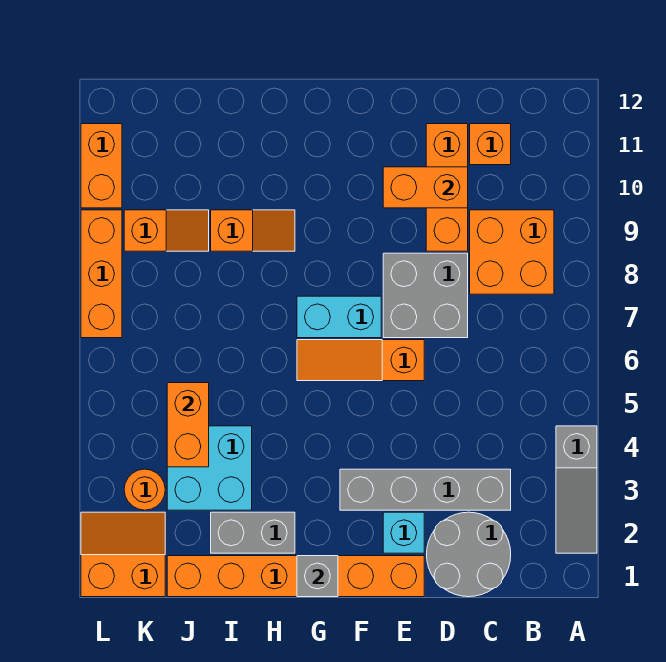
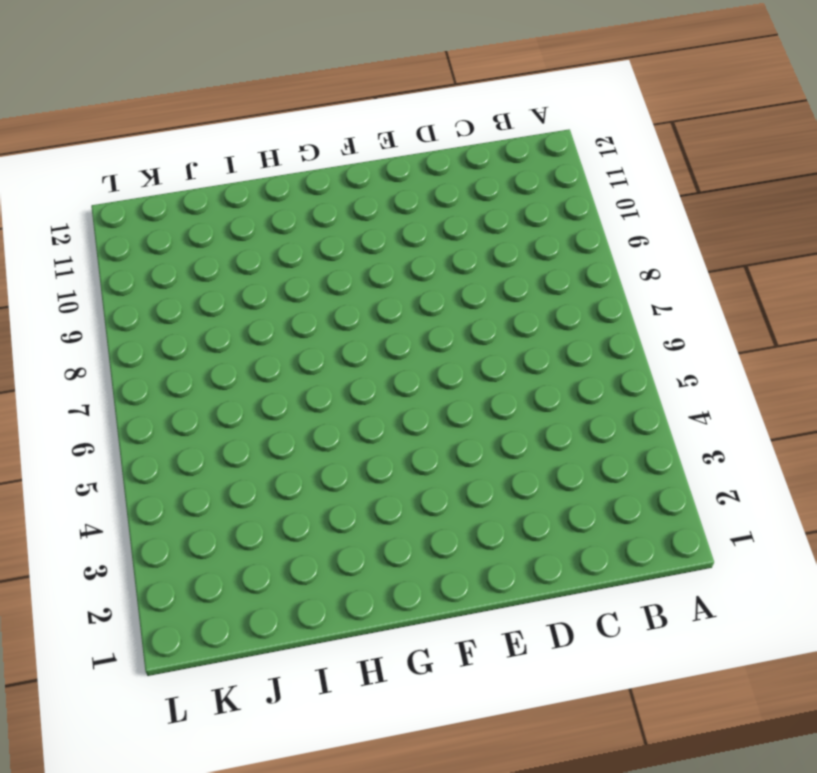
none -> grey 1x3 slope [556,426,597,553]
none -> orange 2x2 brick [470,210,554,294]
none -> grey 2x2 round brick [427,512,511,597]

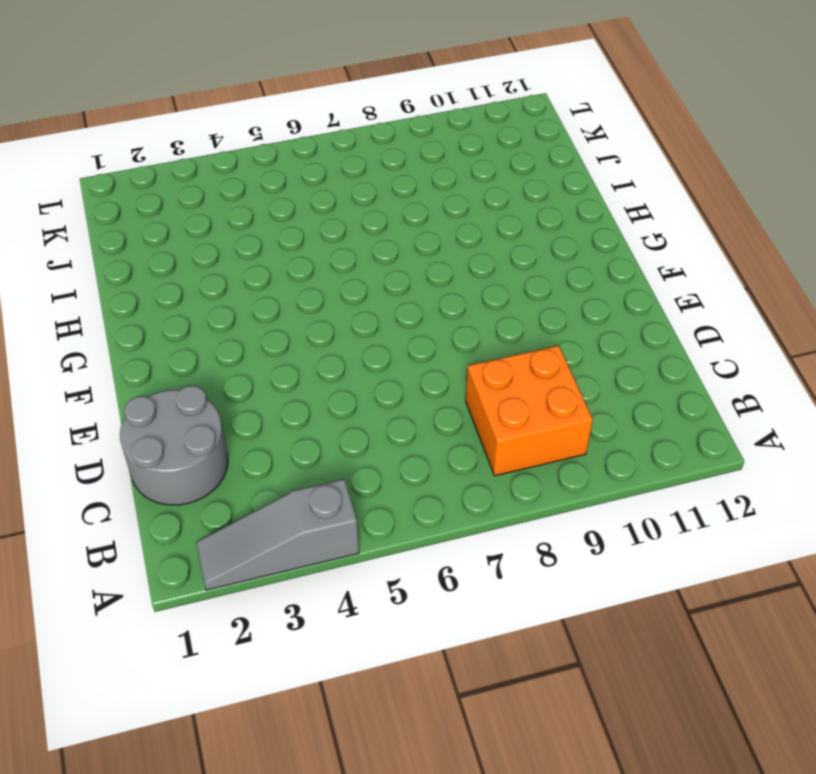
none -> grey 1x4 brick [340,469,511,510]
none -> orange 1x1 brick [470,124,511,165]
none -> grey 2x2 brick [383,253,468,338]

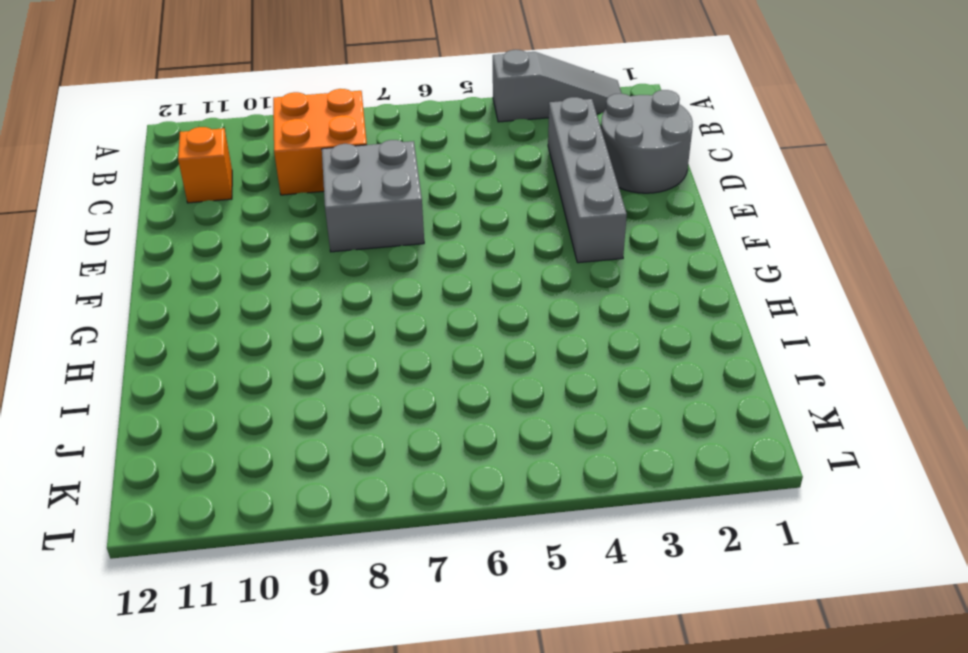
none -> orange 1x3 brick [426,124,468,251]
none -> orange 1x6 brick [167,556,424,597]
none -> cyan 1x1 brick [383,512,424,553]

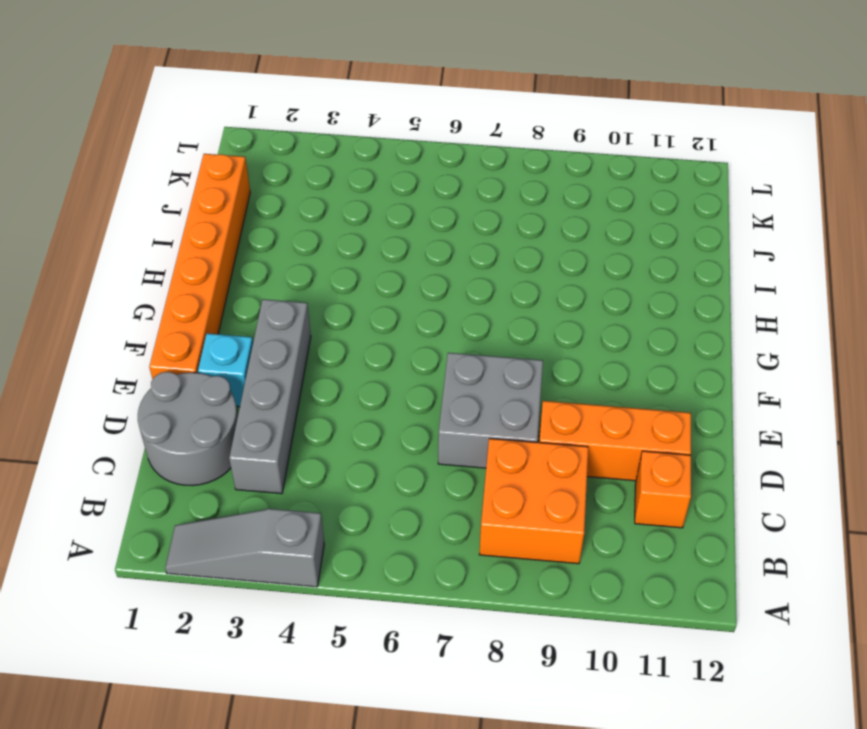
none -> orange 1x3 slope [297,340,424,381]
none -> cyan 1x2 brick [297,296,381,338]
none -> grey 1x2 brick [211,512,295,553]

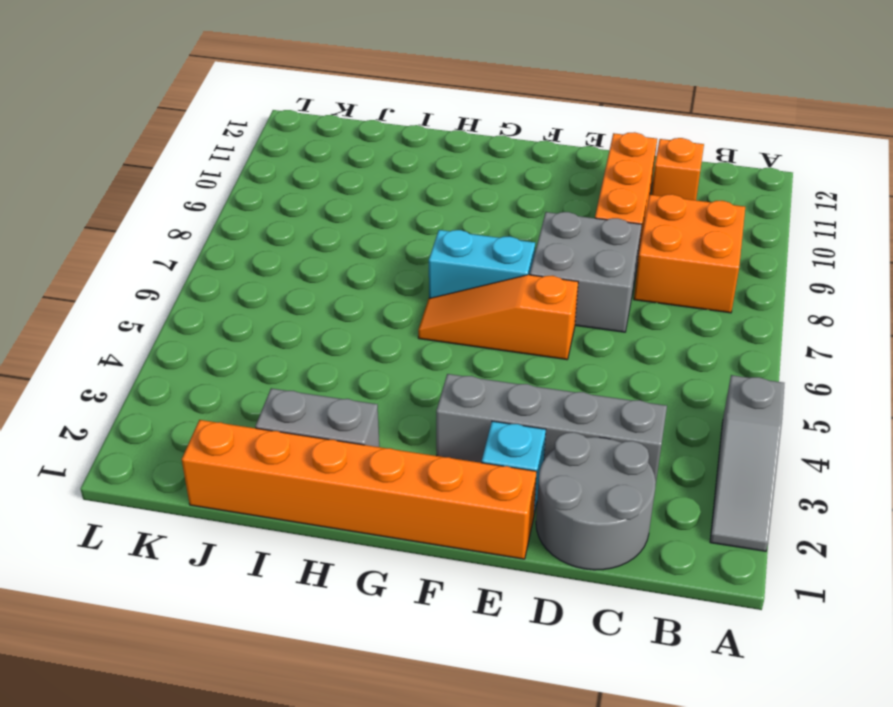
none -> orange 1x2 slope [211,210,295,251]
none -> cyan 2x2 brick [167,426,252,510]
none -> orange 1x2 slope [124,210,209,251]

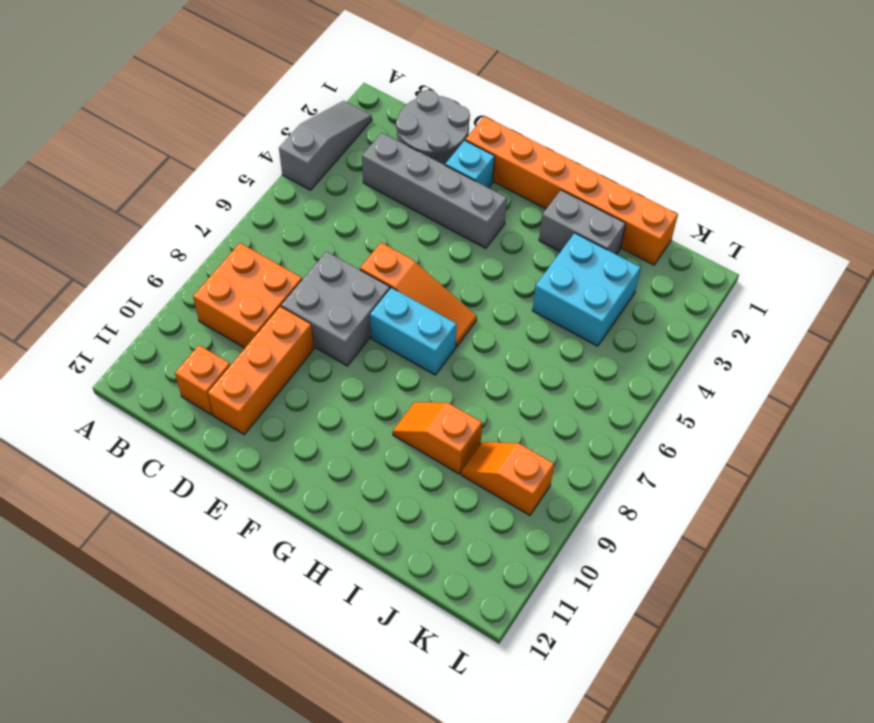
none -> orange 2x2 slope [81,512,165,597]
none -> orange 1x1 round brick [124,469,165,510]
none -> orange 1x3 brick [81,210,122,338]

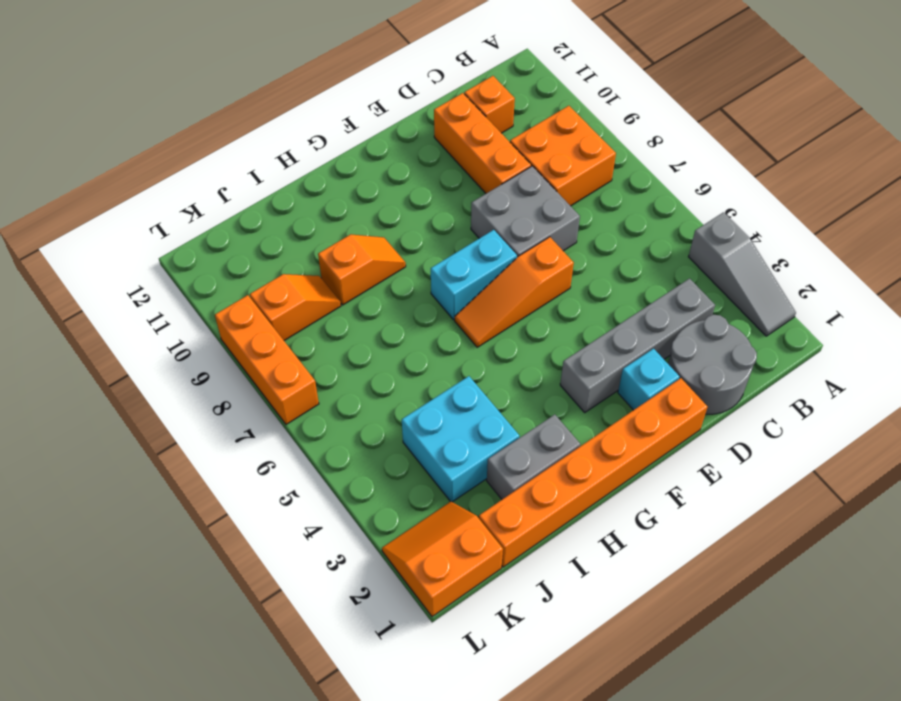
none -> orange 1x1 round brick [124,469,165,510]
none -> orange 1x2 brick [81,124,122,208]
none -> orange 1x2 brick [383,167,468,208]

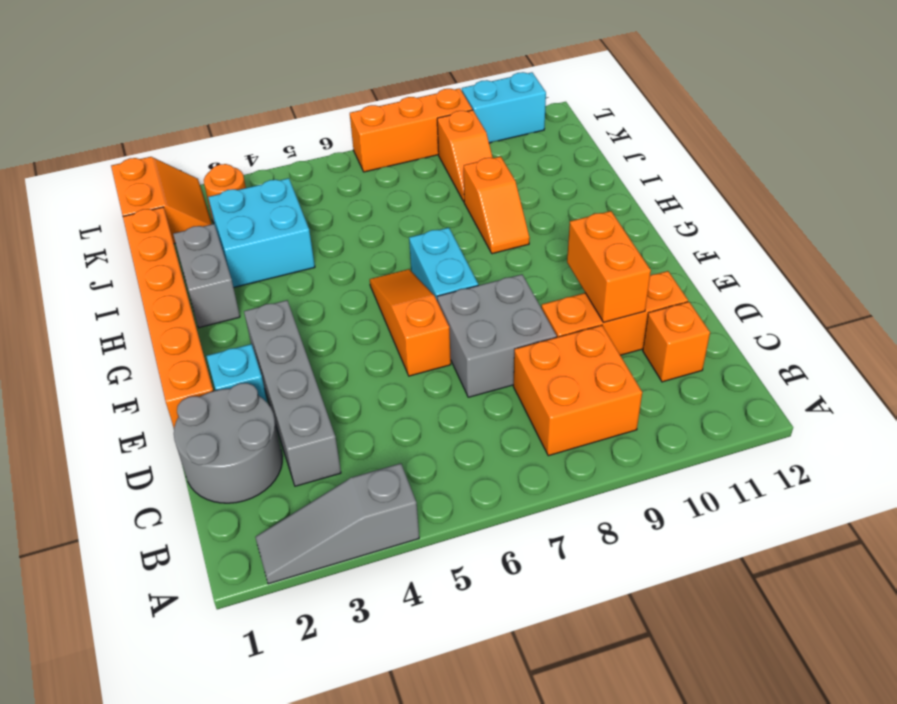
cyan 1x2 brick [462,72,546,143] -> orange 1x2 brick [81,124,122,208]
none -> grey 1x1 brick [297,556,338,597]
none -> orange 1x2 brick [167,383,209,467]

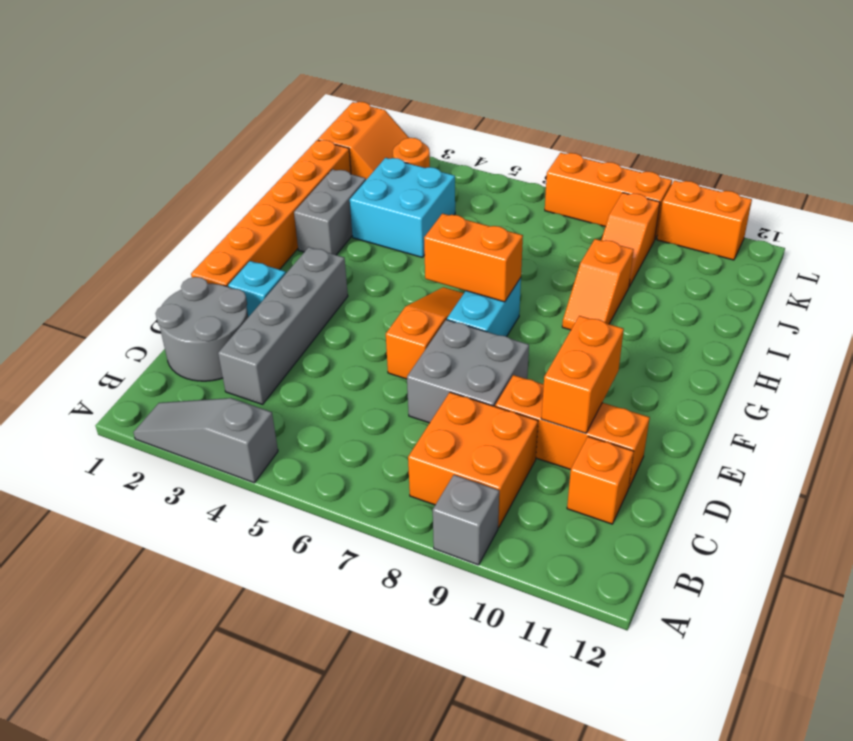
grey 1x1 brick [433,475,499,565] -> grey 1x1 brick moved to [297,556,338,597]
orange 1x2 brick [424,214,523,302] -> orange 1x2 brick moved to [167,383,209,467]

